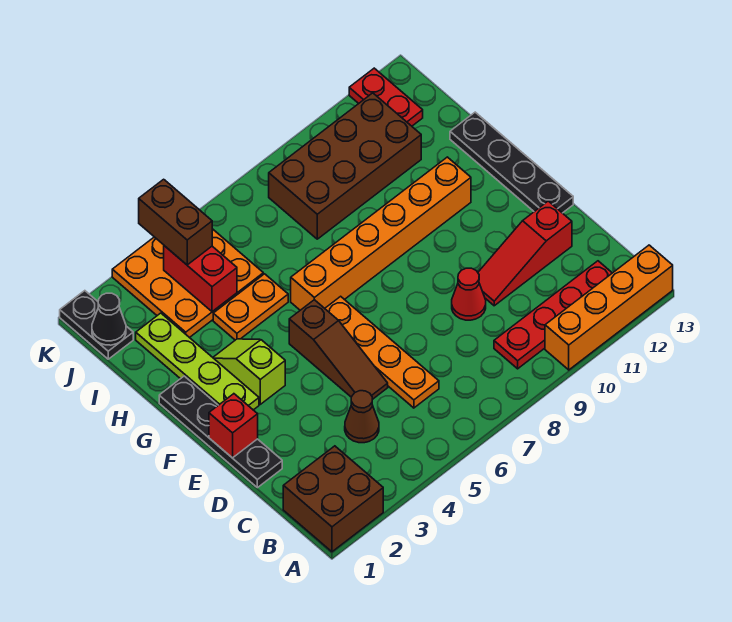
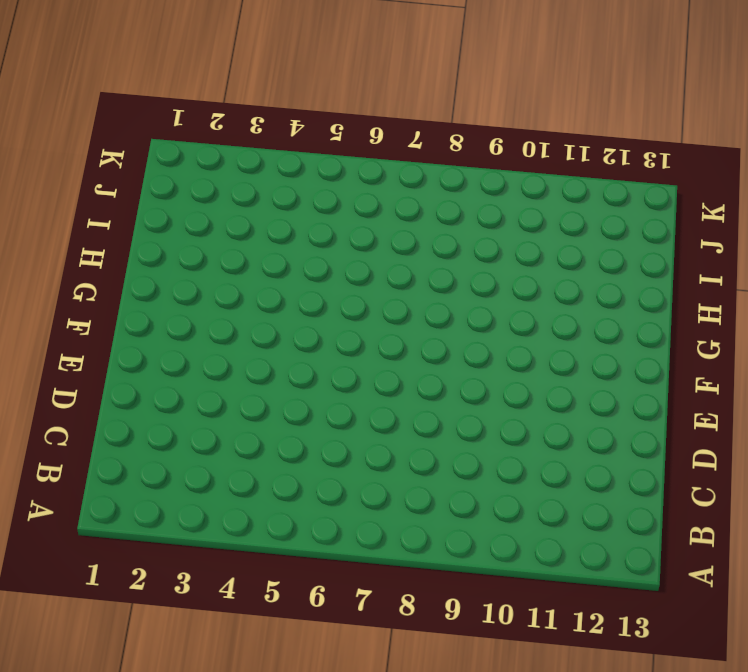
none -> brown 2x2 brick [283,446,383,552]
none -> orange 1x4 brick [545,245,673,370]
none -> red 1x4 plate [494,261,612,369]

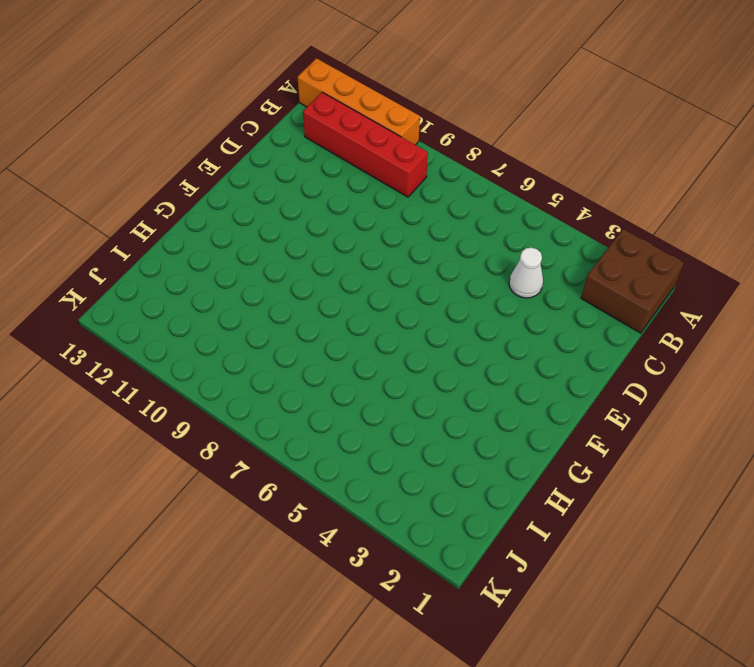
red 1x4 brick [303,92,428,197] -> red 1x4 plate [494,261,612,369]
white 1x1 cone [509,248,543,298] -> brown 1x1 cone [345,391,379,443]
none -> orange 1x4 plate [325,296,439,408]
none -> black 1x4 plate [159,376,282,488]
none -> brown 1x3 slope [289,300,388,400]

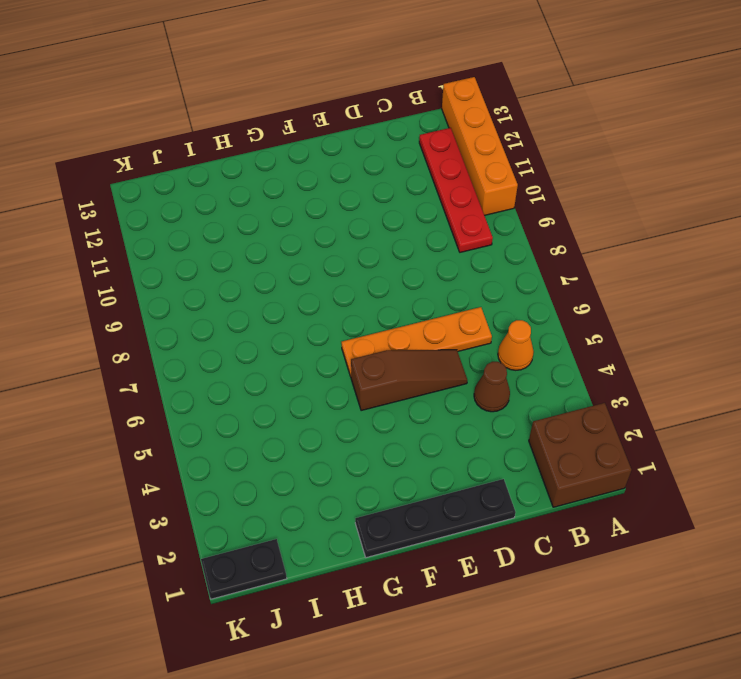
orange 1x1 cone [498,320,534,370] -> none
none -> red 1x1 cone [452,268,486,320]
none -> red 1x3 slope [478,201,572,306]
none -> black 1x4 plate [450,112,573,213]

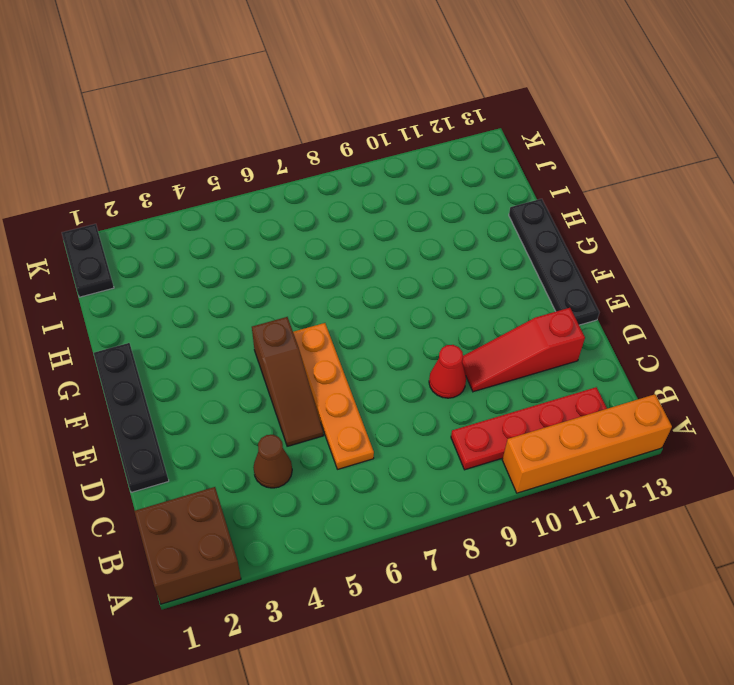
none -> lime 1x4 plate [136,313,259,410]
none -> lime 1x2 slope [213,339,285,404]
none -> orange 1x6 brick [291,157,471,310]

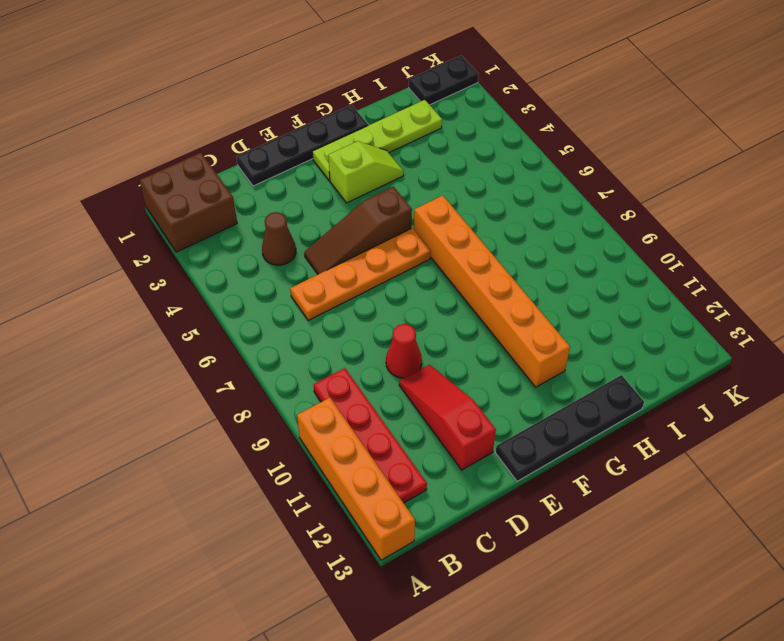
none -> orange 1x2 plate [213,274,288,340]
none -> orange 3x3 plate [112,229,263,338]
none -> brown 2x4 brick [269,93,421,239]

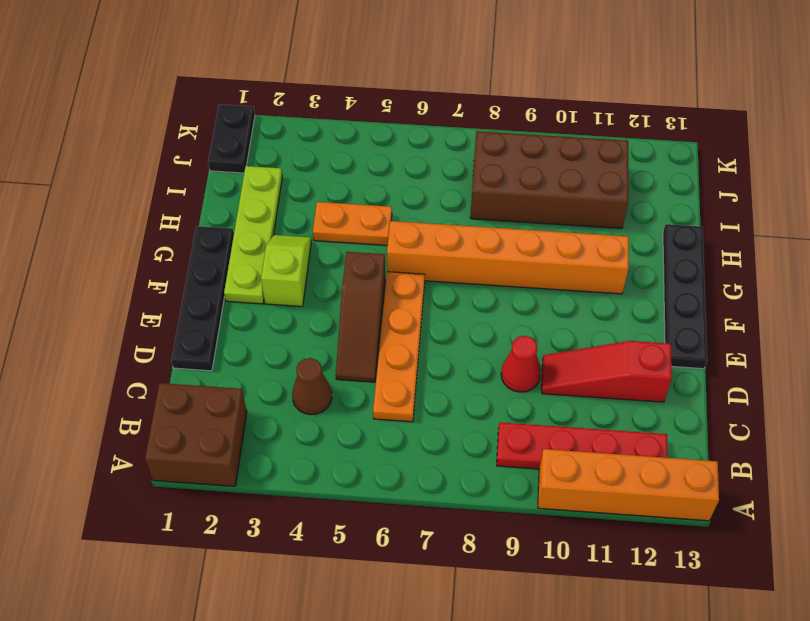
none -> orange 3x3 plate [112,229,263,338]
none -> red 1x2 plate [349,68,423,126]
none -> red 1x1 brick [209,394,258,458]

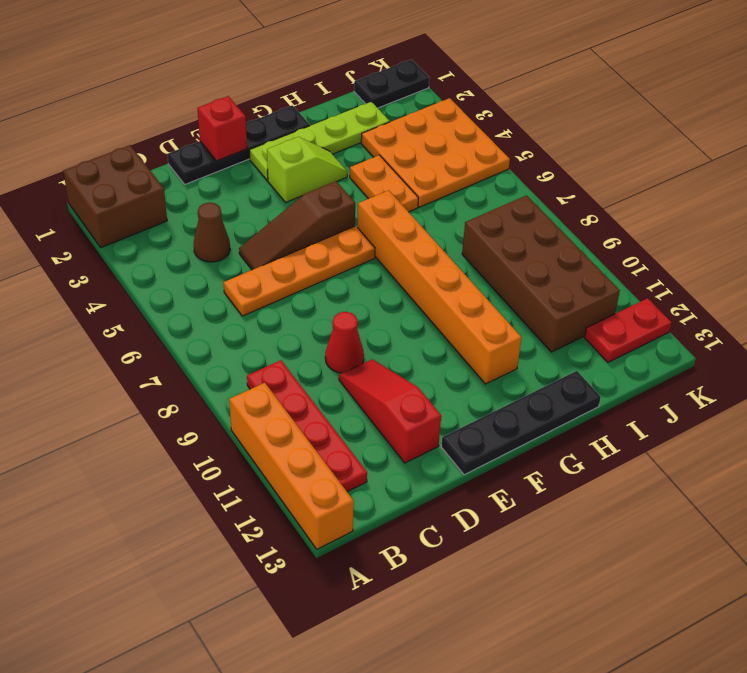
none -> red 1x2 brick [164,246,237,312]
none -> black 1x1 cone [92,293,126,345]
none -> brown 1x2 brick [139,179,212,265]

